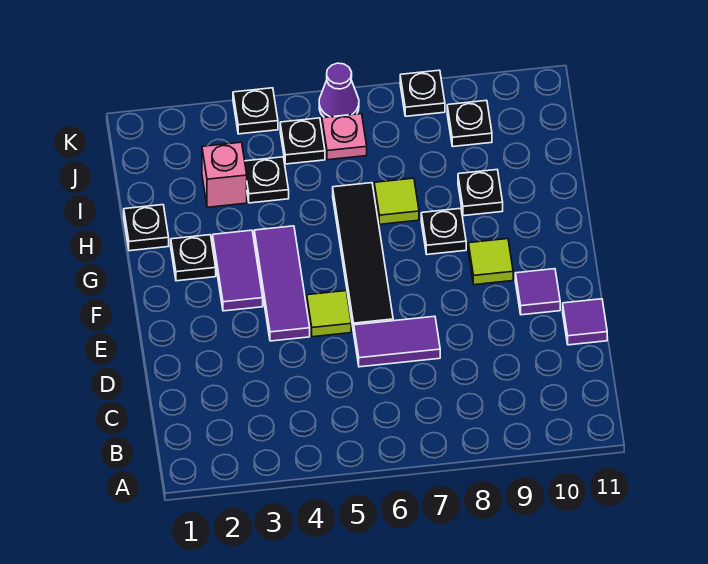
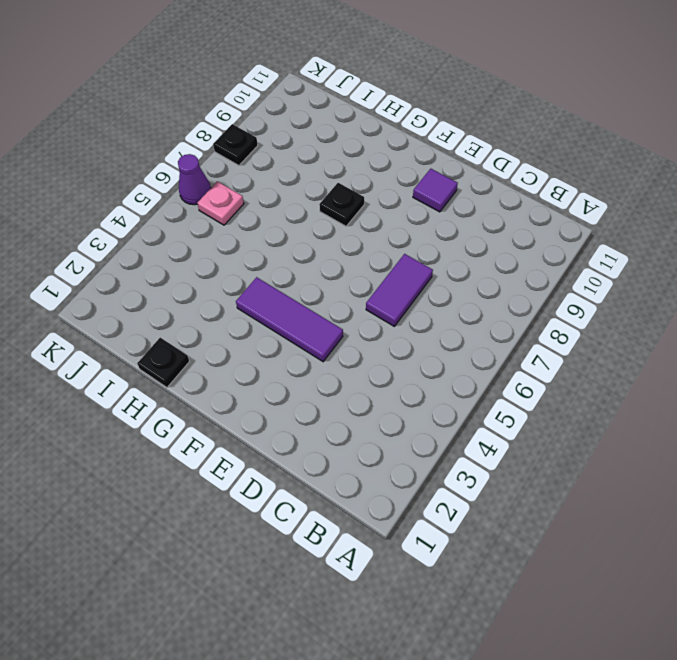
none -> purple 1x1 tile [563,299,607,345]
none -> lime 1x1 tile [307,291,351,337]
none -> black 1x4 tile [333,183,393,332]

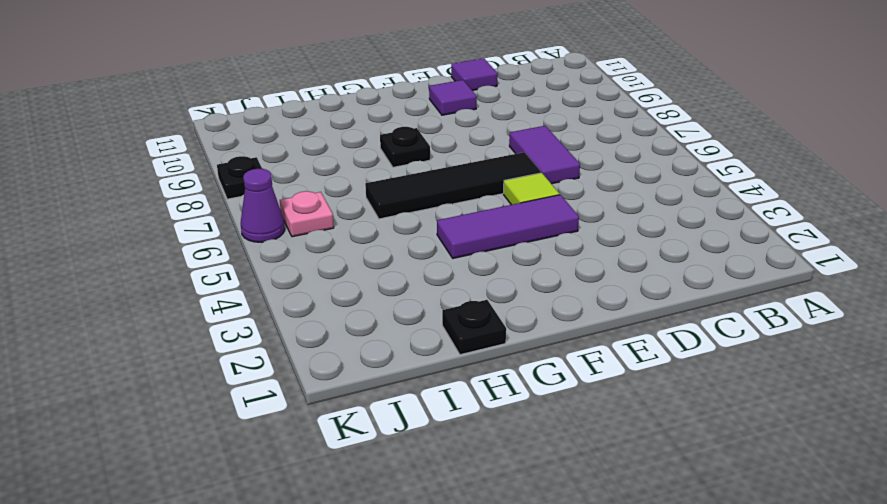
none -> purple 1x2 tile [213,230,263,311]
none -> lime 1x1 tile [468,239,513,285]
none -> black 1x1 plate [171,235,216,281]

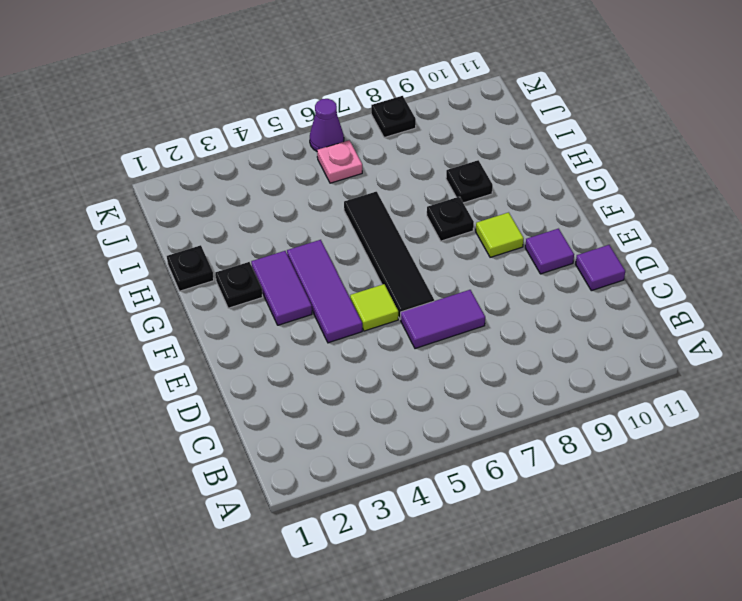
none -> lime 1x1 tile [374,178,419,224]
none -> pink 1x1 brick [202,142,247,207]
none -> black 1x1 plate [245,157,289,203]

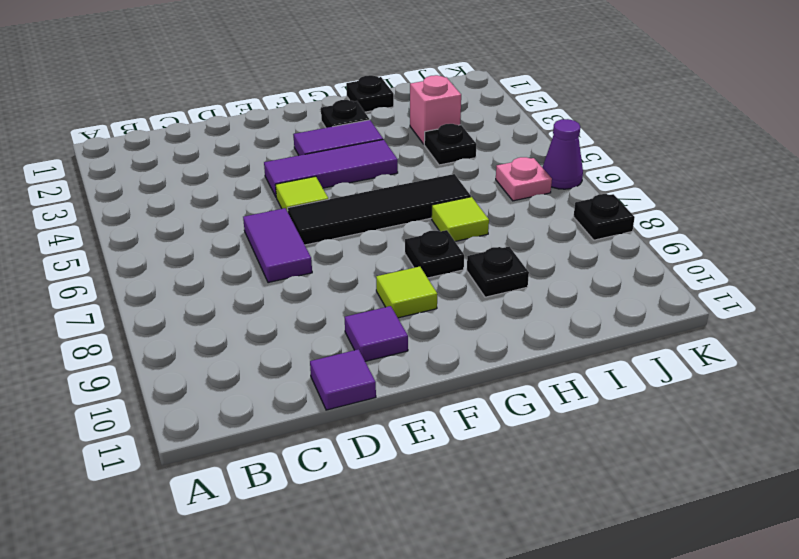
none -> black 1x1 plate [280,118,325,164]
none -> black 1x1 plate [447,100,492,147]
none -> black 1x1 plate [233,88,278,134]

